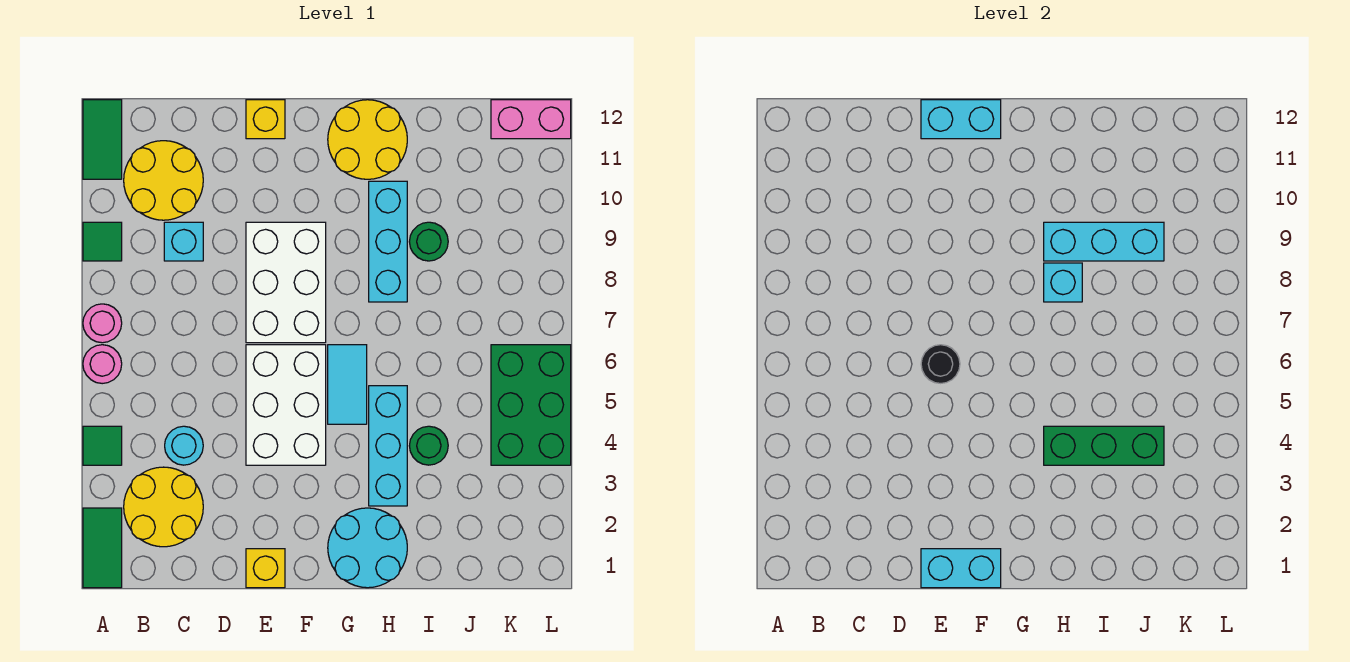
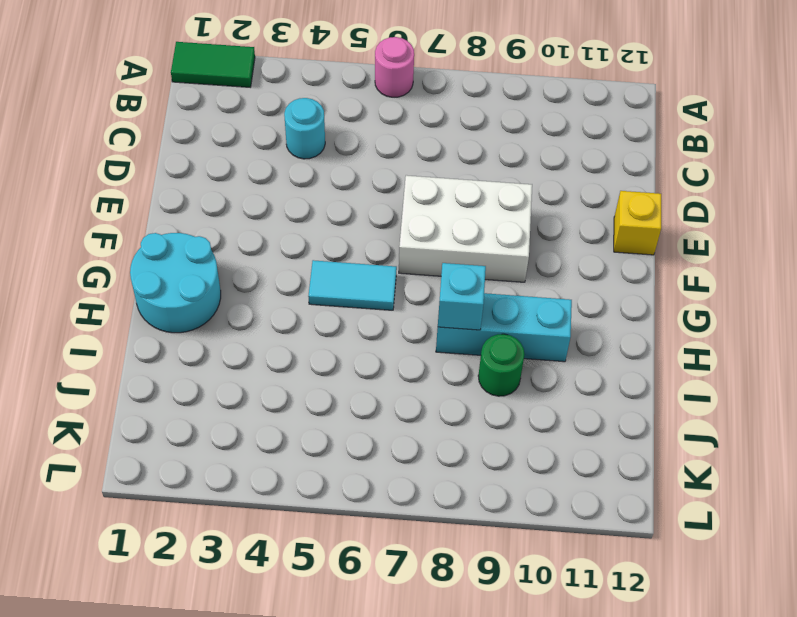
none -> green 1x1 tile [83,426,122,465]
none -> pink 1x1 round brick [83,304,122,343]
none -> green 1x1 tile [83,222,122,261]

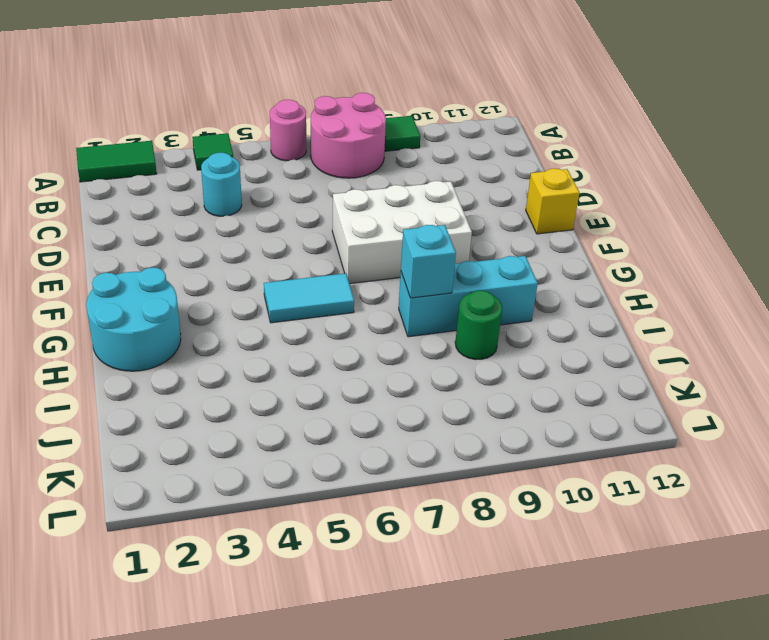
pink 2x2 round brick [311,93,386,178] -> pink 1x1 round brick [83,304,122,343]
none -> green 1x2 tile [83,100,122,179]
none -> yellow 2x2 round brick [124,467,203,547]
none -> yellow 2x2 round brick [124,141,203,220]

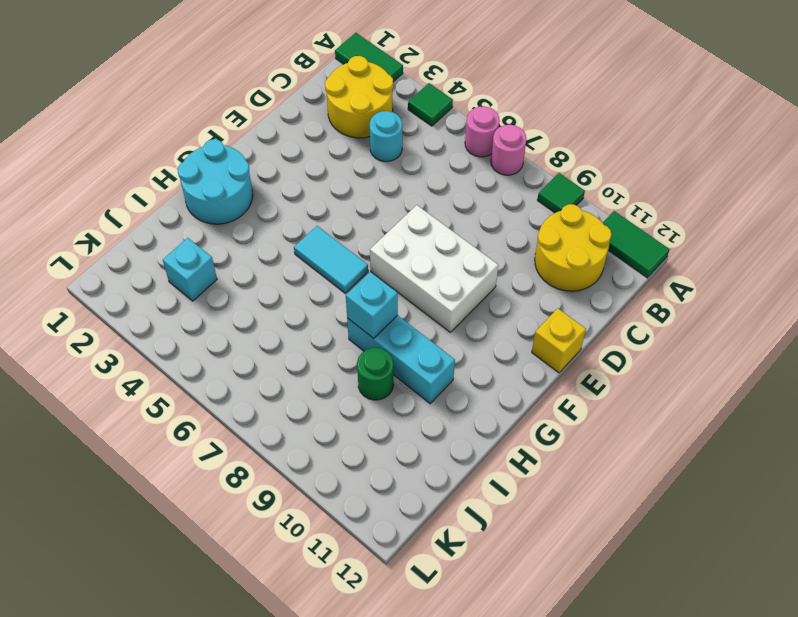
cyan 1x1 brick [163,238,217,301] -> cyan 1x1 brick moved to [164,222,203,261]
none -> yellow 1x1 brick [246,549,285,588]
none -> white 2x3 brick [246,345,326,465]
none -> yellow 2x2 round brick [328,100,407,179]

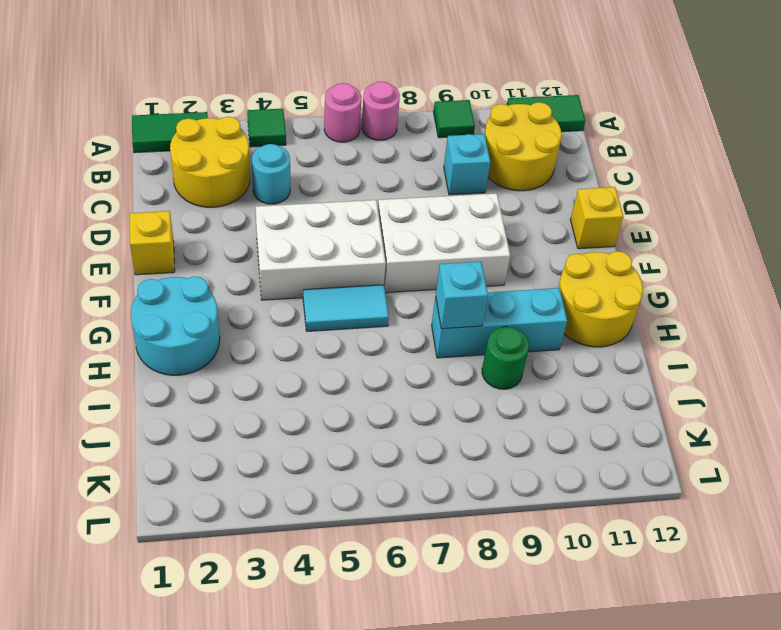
none -> cyan 1x3 brick [369,386,407,506]
none -> green 1x1 round brick [409,426,448,465]
none -> green 2x3 brick [491,345,571,465]

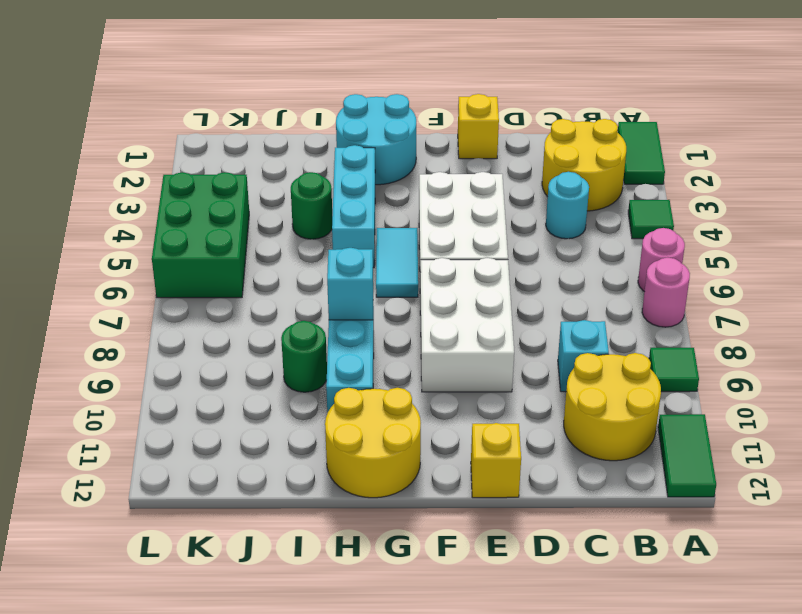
none -> pink 1x2 brick [491,100,571,139]
none -> cyan 1x2 brick [921,549,1001,588]
none -> black 1x1 round brick [921,345,960,383]

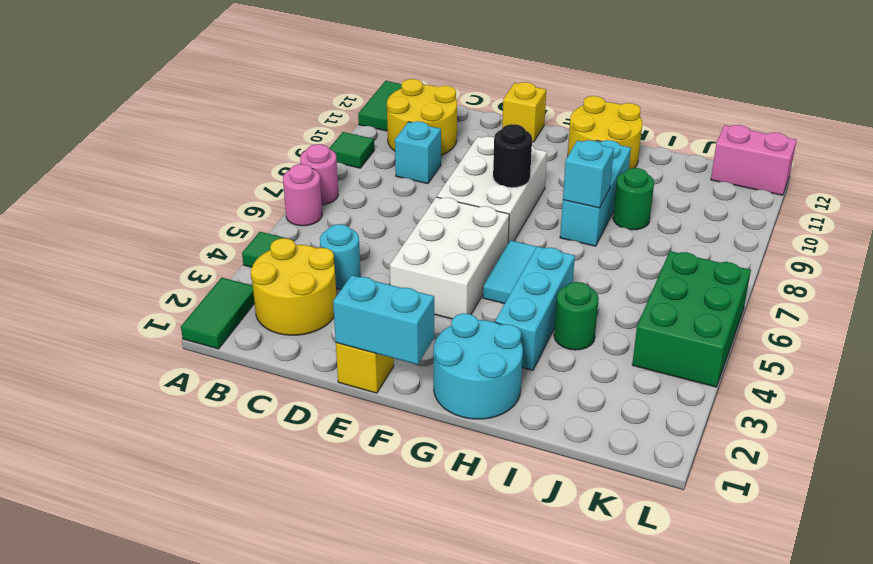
black 1x1 round brick [493,124,532,188] -> black 1x1 round brick moved to [921,345,960,383]
none -> cyan 1x2 brick [921,100,1001,139]
none -> green 1x3 brick [1044,426,1164,465]
none -> cyan 1x3 brick [1044,222,1164,261]

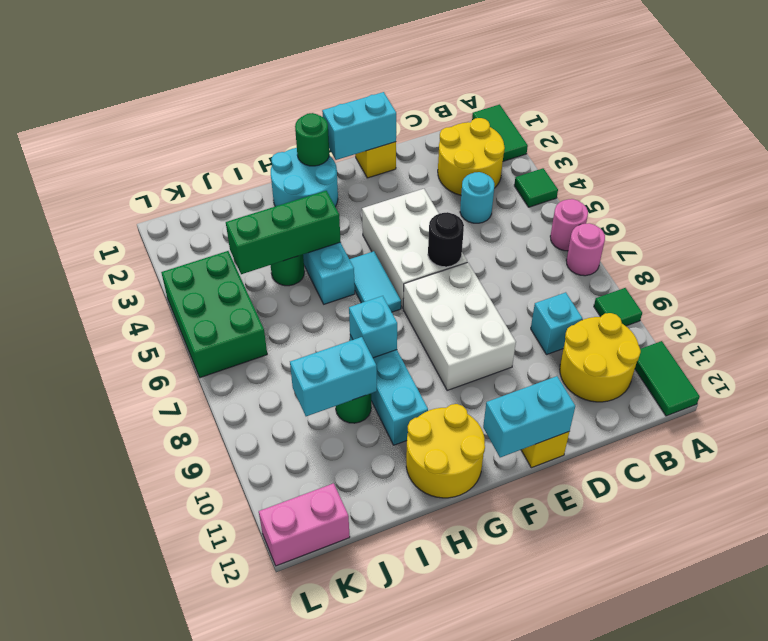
green 1x1 round brick [295,113,329,166] -> none
cyan 1x2 brick [290,337,377,416] -> cyan 1x3 brick [1044,222,1164,261]

